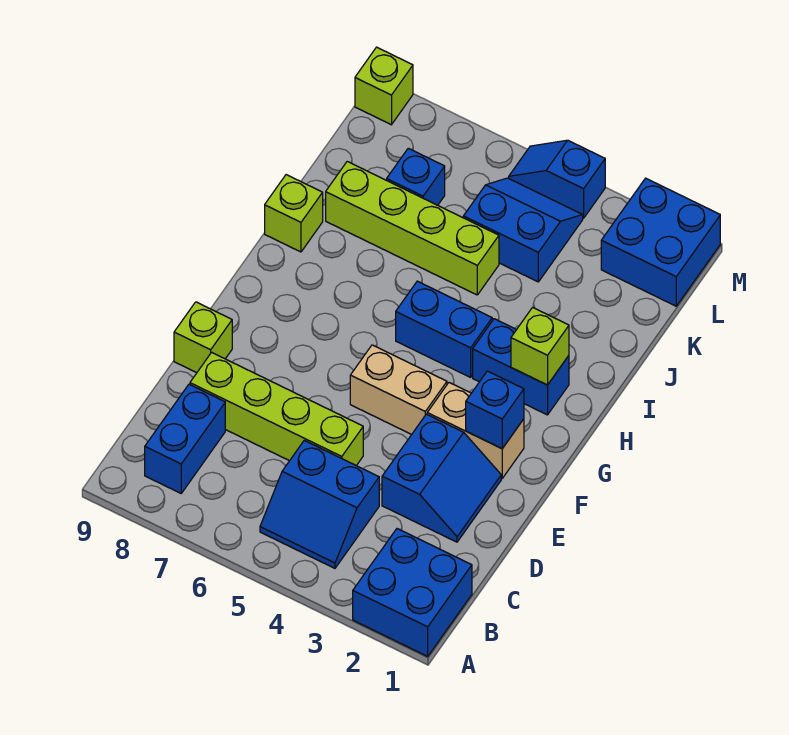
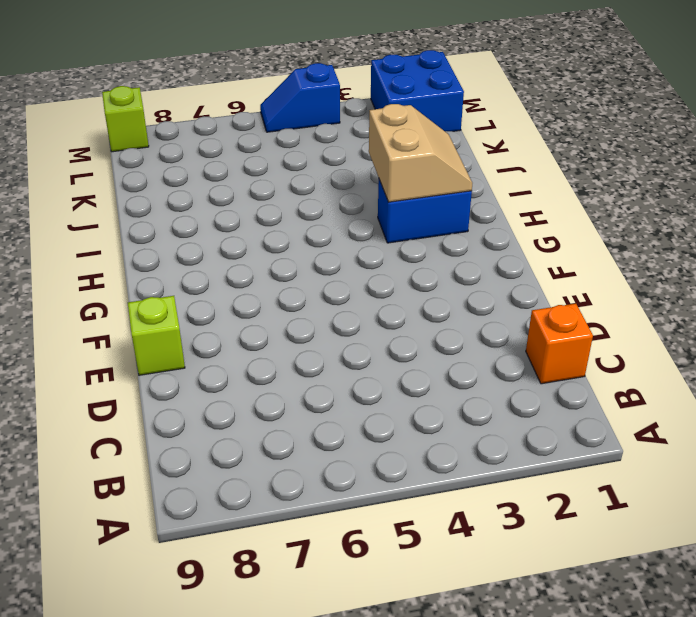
orange 1x1 brick [526,304,593,384] -> none
tan 2x2 slope [369,104,472,202] -> lime 1x1 brick [511,307,569,385]
none -> blue 2x2 brick [353,529,472,656]
none -> blue 2x2 slope [260,440,379,568]
none -> blue 1x2 brick [145,384,225,493]

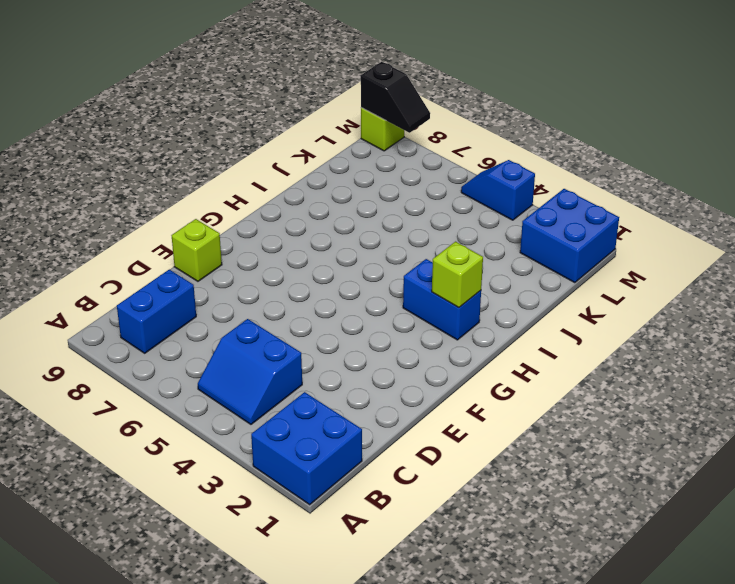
black 1x2 slope [361,62,430,133] -> none
none -> blue 2x2 slope [382,414,501,542]
none -> lime 1x4 brick [190,352,363,466]
none -> tan 1x2 brick [427,383,524,478]

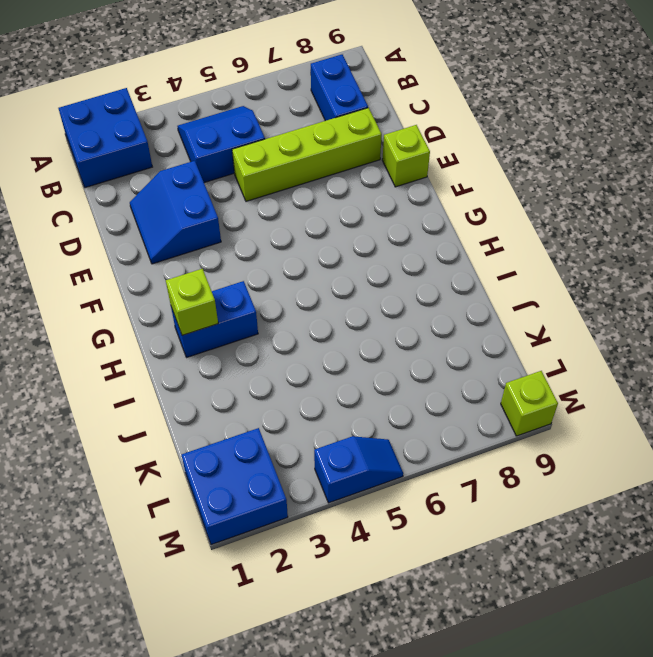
none -> tan 1x2 brick [427,383,524,478]
none -> tan 1x2 brick [350,345,447,435]
none -> blue 1x2 brick [396,281,492,377]

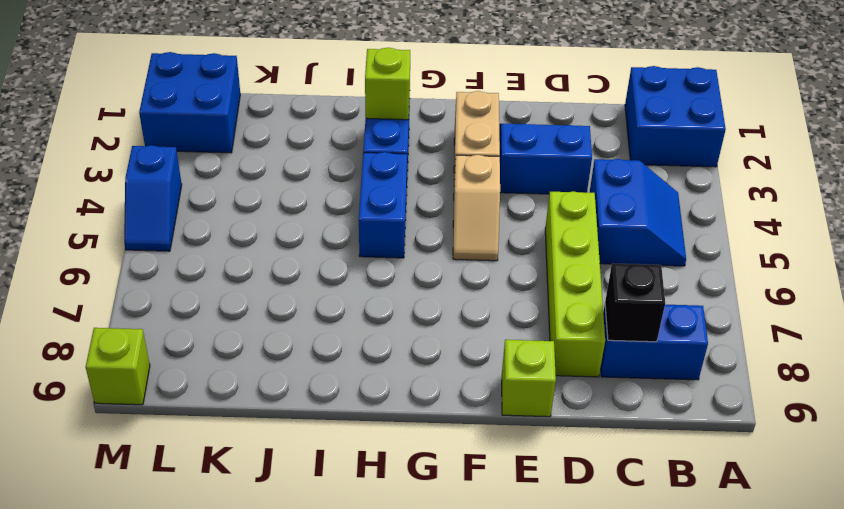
black 1x1 brick [605,263,665,342] -> none
tan 1x2 slope [453,155,500,261] -> tan 1x2 brick [350,345,447,435]
none -> lime 1x1 brick [265,175,323,252]
none -> lime 1x4 brick [326,162,499,295]
none -> blue 2x2 slope [463,178,583,282]

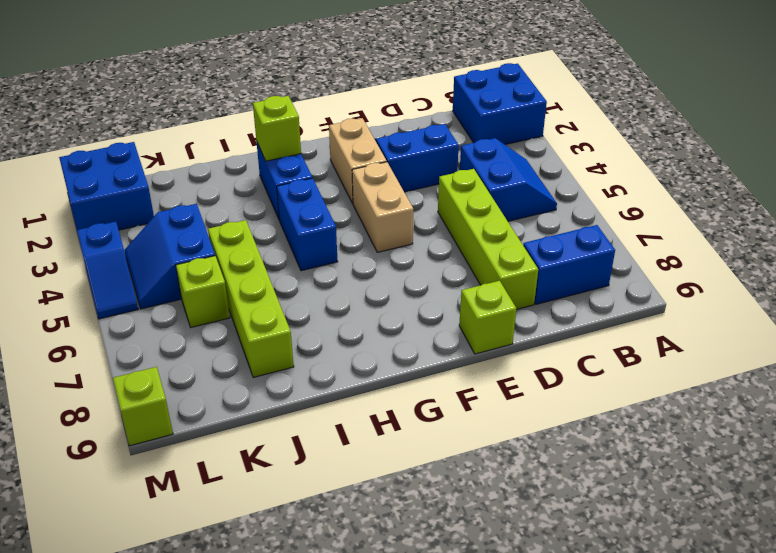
lime 1x1 brick [176,256,230,327] -> lime 1x1 brick moved to [265,175,323,252]
none -> blue 1x1 brick [387,148,445,205]
none -> blue 1x1 brick [466,371,524,449]

